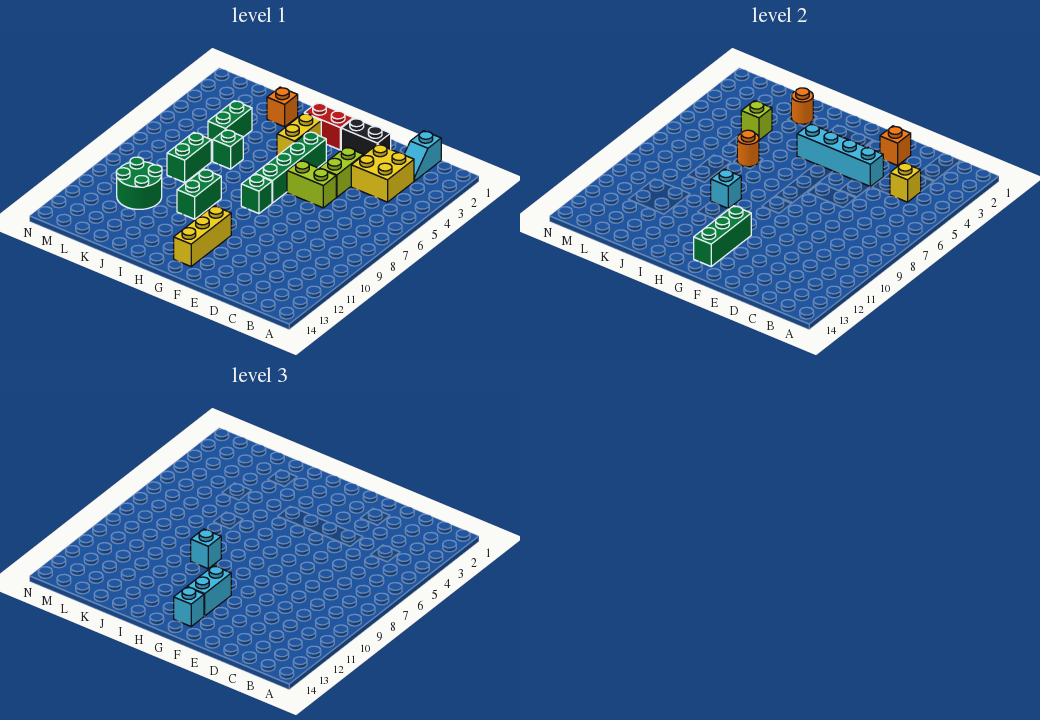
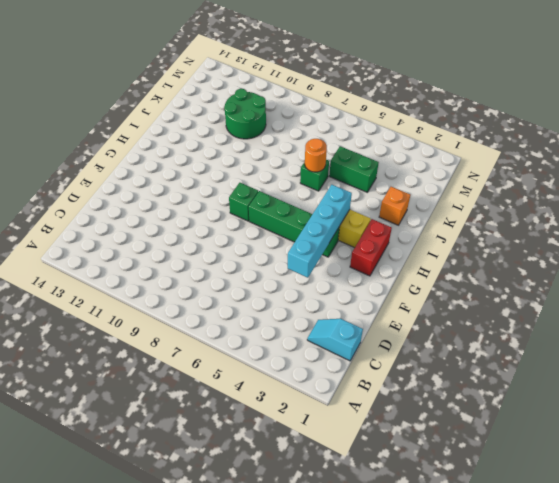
none -> yellow 2x2 brick [351,144,414,202]
none -> black 1x2 brick [341,118,391,155]
none -> lime 1x2 brick [319,147,363,197]

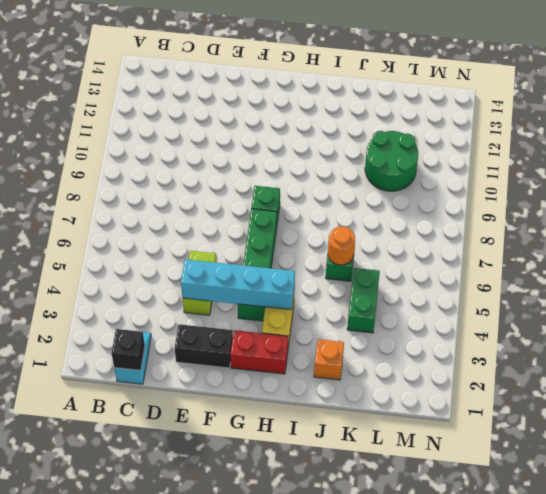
black 1x1 brick [111,329,145,371] -> none
none -> yellow 2x2 brick [351,144,414,202]
none -> lime 1x2 brick [287,161,336,208]
none -> yellow 1x3 brick [174,206,231,266]

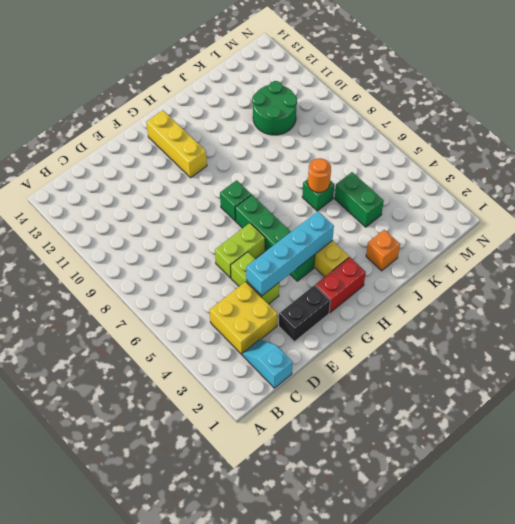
none -> green 1x2 brick [177,169,221,219]
none -> green 1x2 brick [167,132,211,183]
none -> yellow 1x1 brick [890,163,921,202]

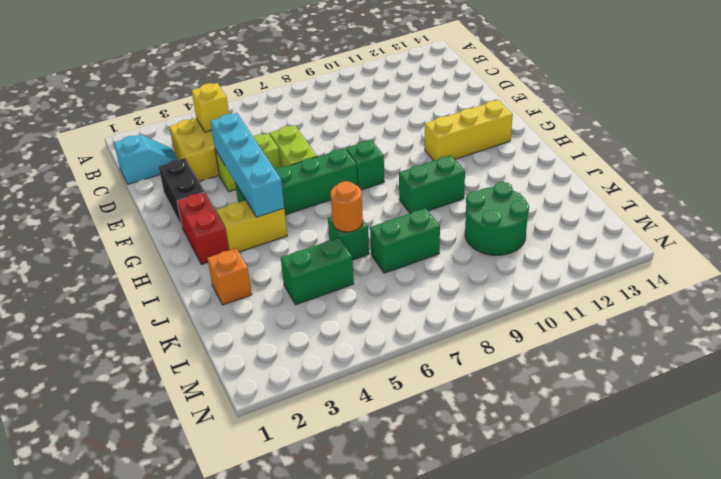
none -> orange 1x1 brick [880,126,911,165]
none -> green 1x3 brick [694,206,751,266]
none -> cyan 1x1 brick [711,169,741,209]

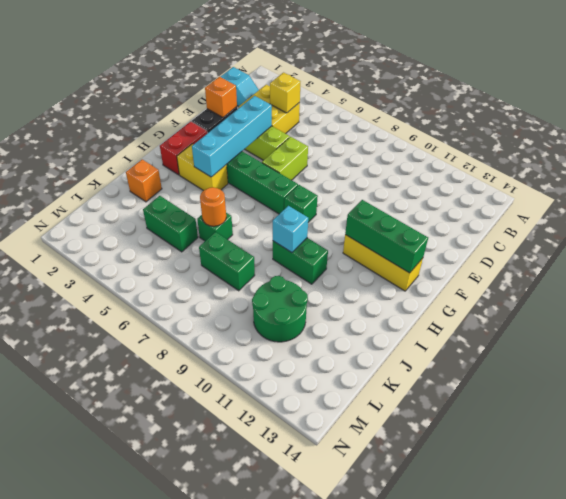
none -> orange 1x1 round brick [791,88,813,124]
none -> lime 1x1 brick [741,101,772,140]
none -> cyan 1x2 brick [187,566,231,616]

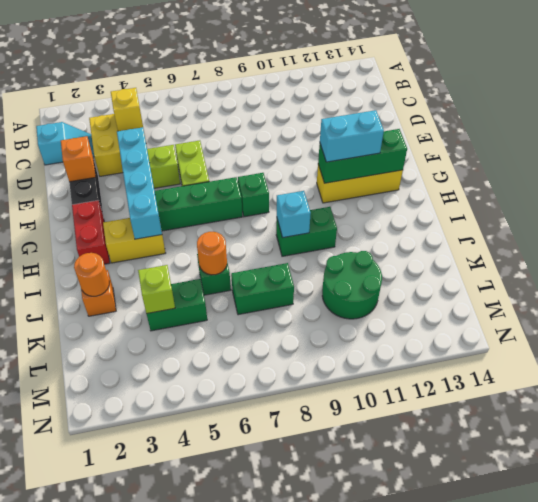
none -> cyan 1x1 brick [174,587,204,626]
none -> cyan 1x1 brick [191,529,221,569]

